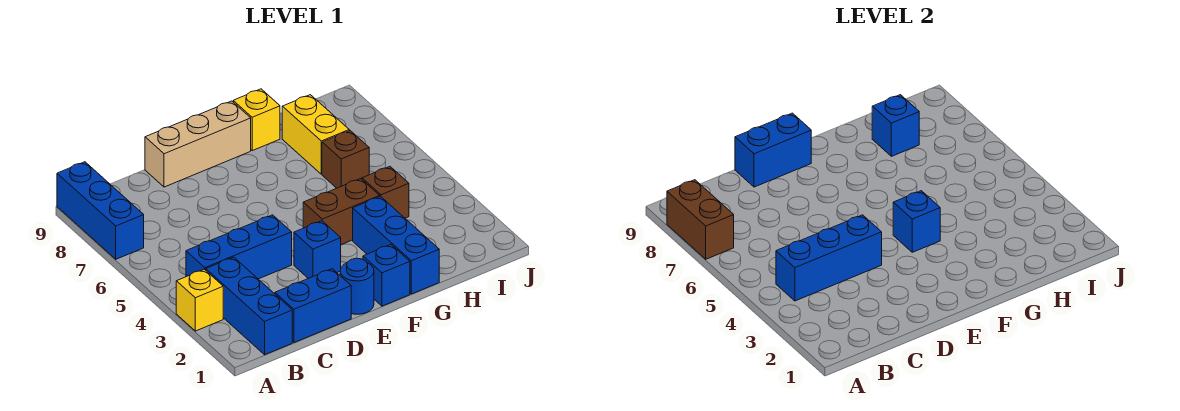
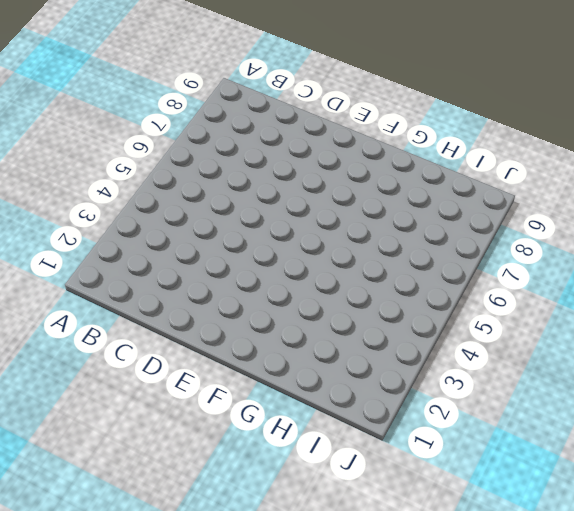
none -> yellow 1x1 brick [176,269,223,331]
none -> blue 1x3 brick [57,162,144,259]
none -> blue 1x3 brick [206,257,292,355]

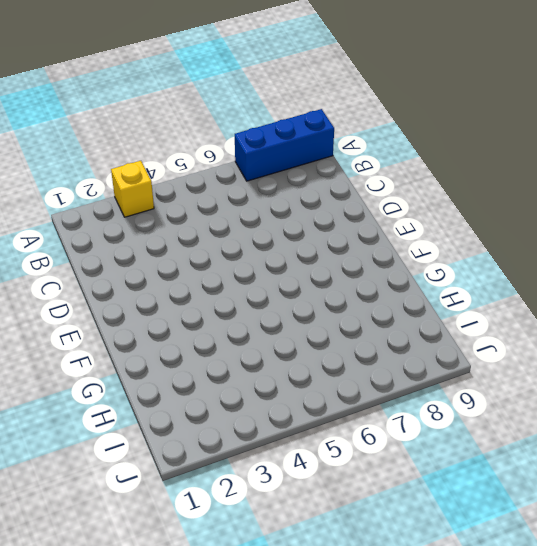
none -> blue 1x3 brick [206,257,292,355]
none -> blue 1x3 brick [186,215,292,279]
none -> blue 1x2 brick [275,269,351,343]

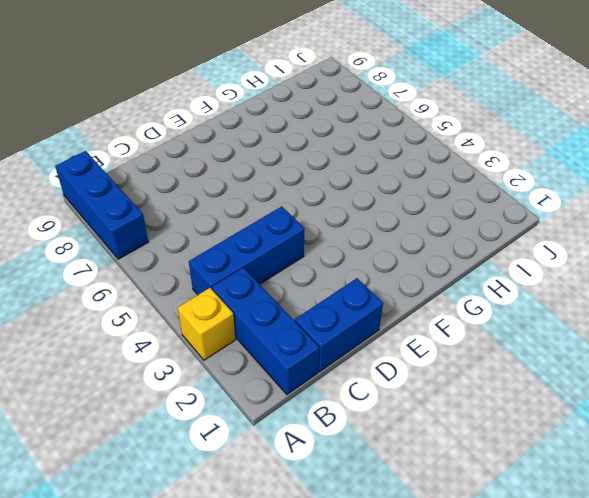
none -> tan 1x3 brick [145,101,251,187]
none -> blue 1x1 round brick [340,258,374,314]
none -> blue 1x1 brick [294,221,341,278]

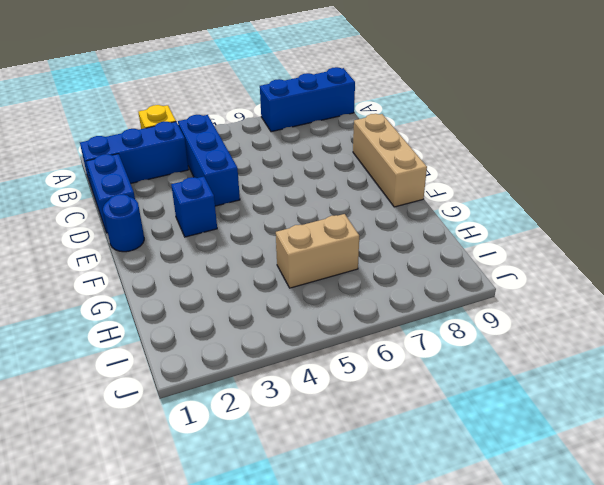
tan 1x2 brick [276,214,359,288] -> brown 1x1 brick [322,131,369,188]
none -> blue 1x1 brick [363,245,410,306]
none -> brown 1x2 brick [303,179,380,245]
none -> blue 1x3 brick [353,197,439,294]

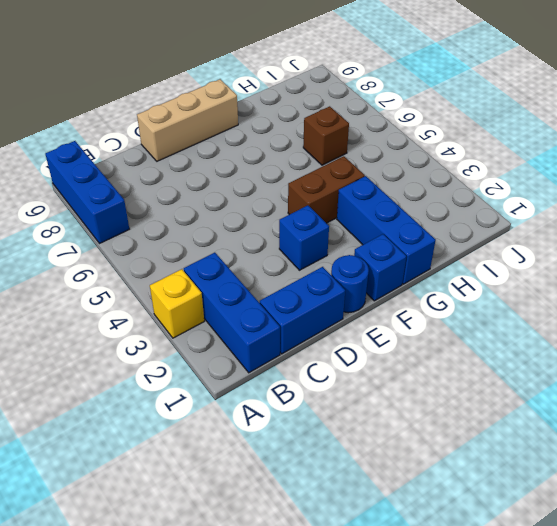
none -> blue 1x3 brick [186,215,292,279]
none -> yellow 1x1 brick [233,89,280,151]
none -> brown 1x1 brick [362,166,409,218]

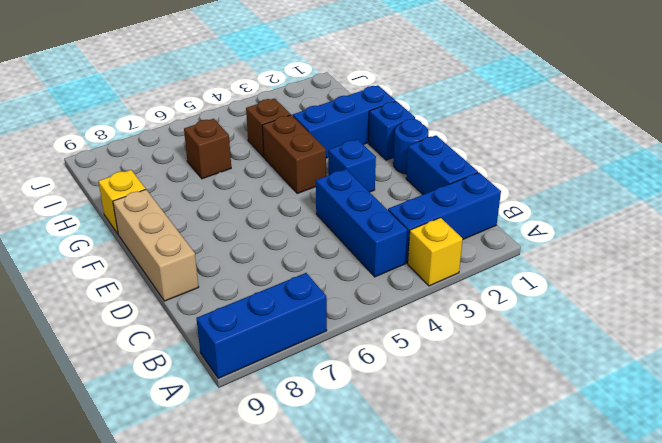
none -> yellow 1x2 brick [282,95,349,174]
none -> brown 1x2 brick [667,180,734,259]
none -> blue 1x3 brick [776,215,882,301]

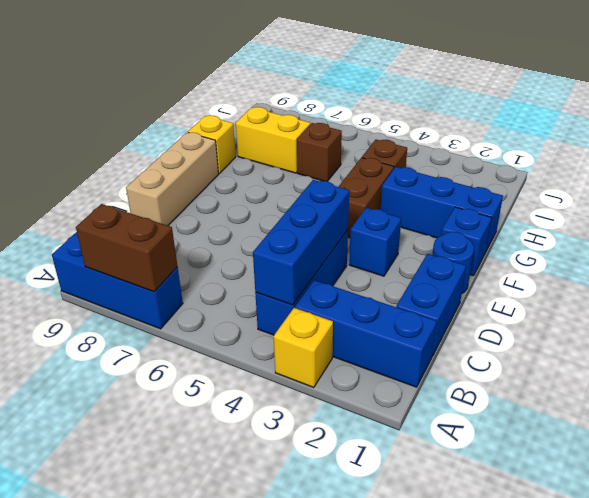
none -> blue 1x2 brick [735,113,811,187]
none -> blue 1x1 brick [893,191,940,252]
none -> blue 1x1 brick [872,95,919,156]

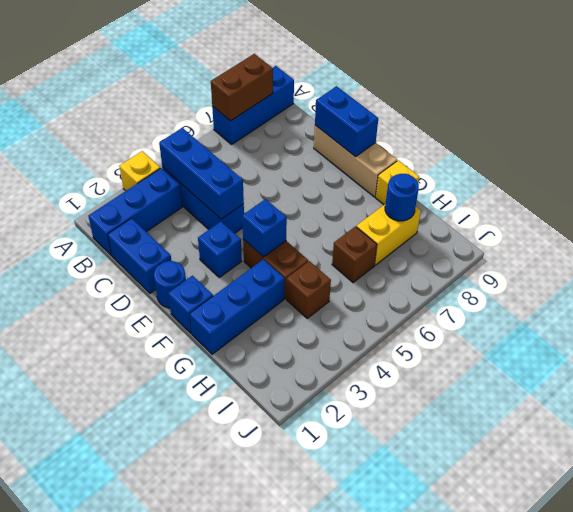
blue 1x1 round brick [385,174,419,221] -> blue 1x1 brick [872,95,919,156]

